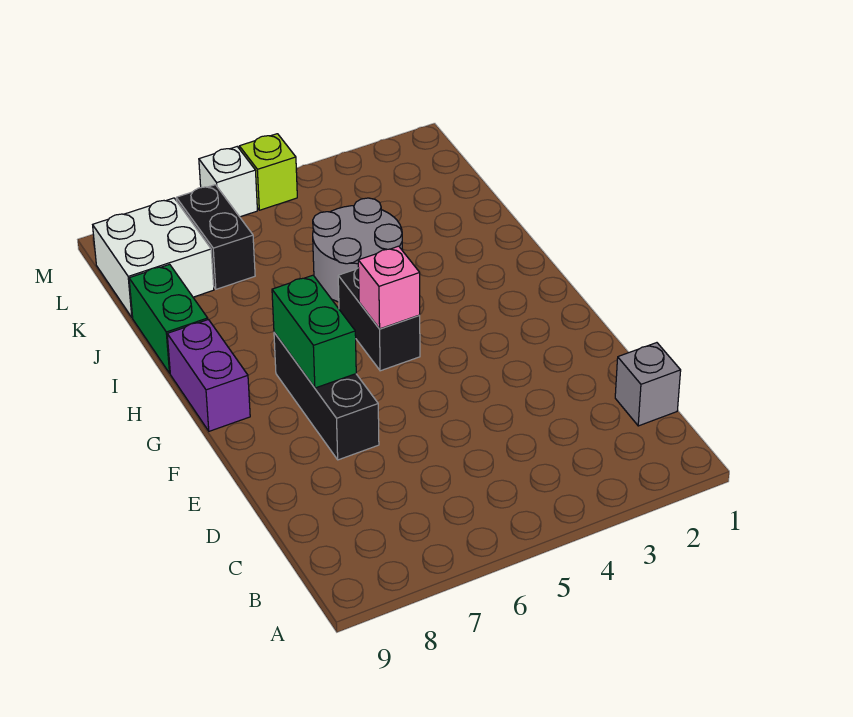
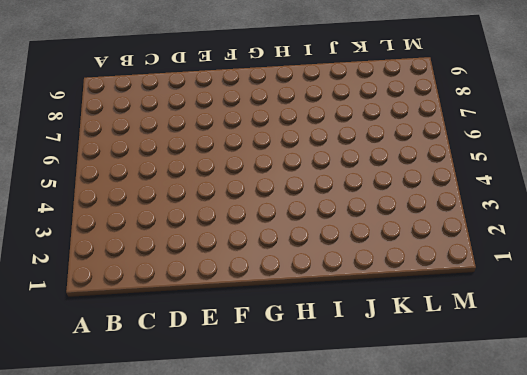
none -> grey 1x1 brick [615,343,681,426]
none -> black 1x3 brick [274,333,379,460]
none -> black 1x2 brick [338,268,420,371]

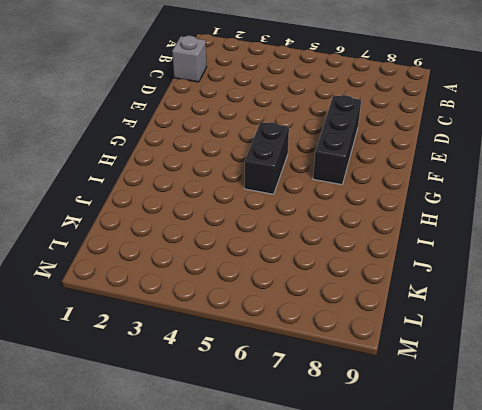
none -> purple 1x2 brick [167,319,250,431]
none -> grey 2x2 round brick [313,198,403,302]
none -> green 1x2 brick [129,264,208,373]

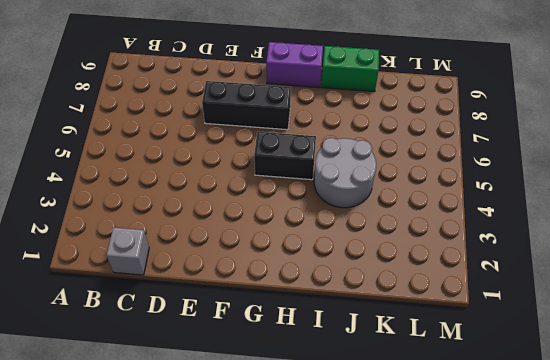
none -> black 1x2 brick [176,185,255,289]
none -> white 2x2 brick [93,198,214,318]
none -> lime 1x1 brick [239,134,297,210]

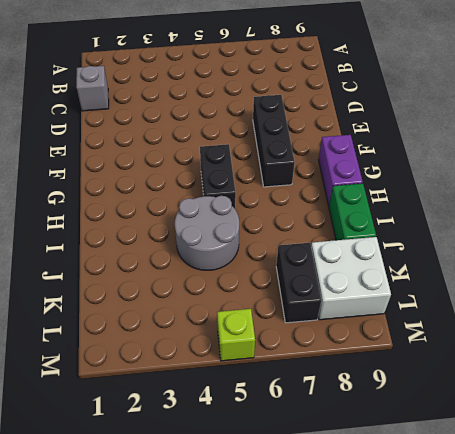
none -> white 1x1 brick [199,147,257,217]
none -> green 1x2 brick [272,275,356,388]
none -> pink 1x1 brick [358,246,420,329]

